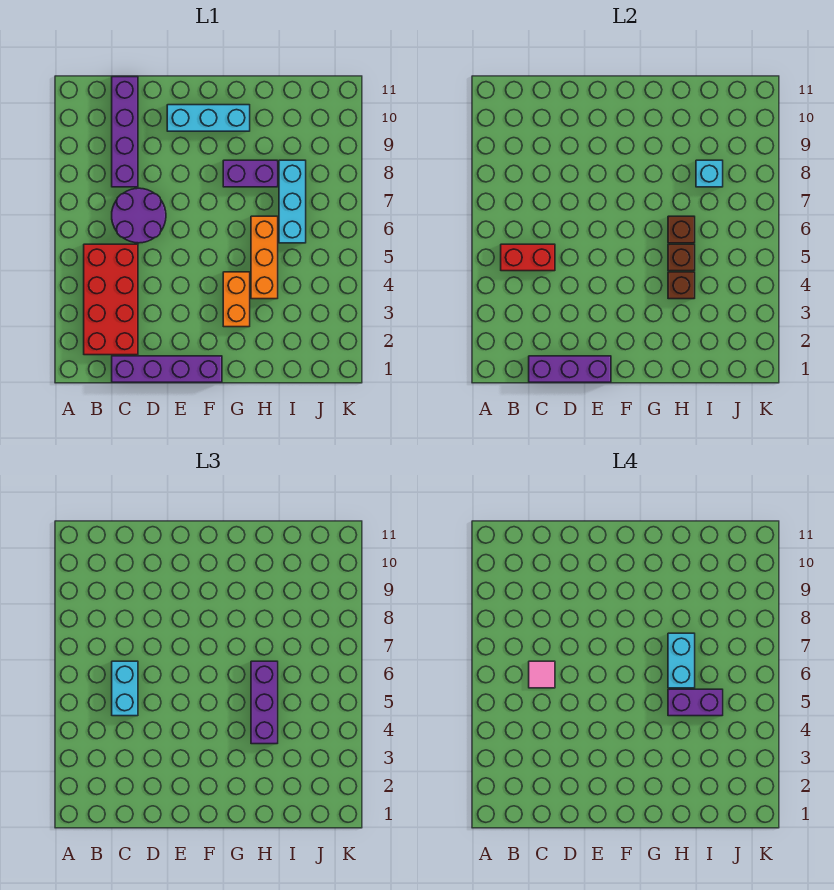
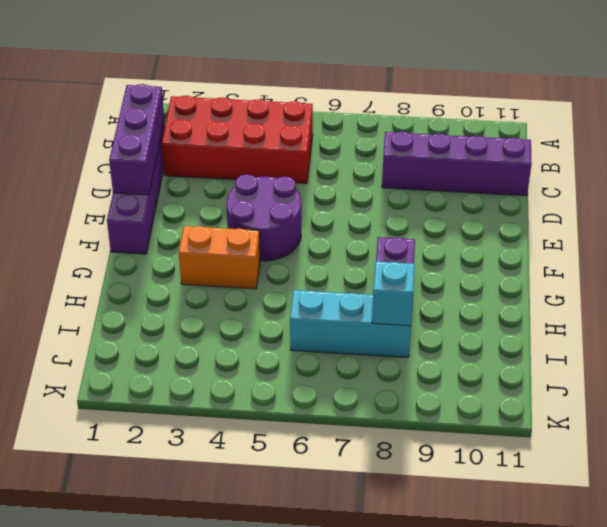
purple 2x2 round brick [227,174,301,261] -> purple 2x2 round brick moved to [112,188,166,243]
none -> cyan 1x3 brick [167,105,250,131]
none -> orange 1x3 brick [251,216,278,299]
none -> red 1x2 brick [501,244,555,271]

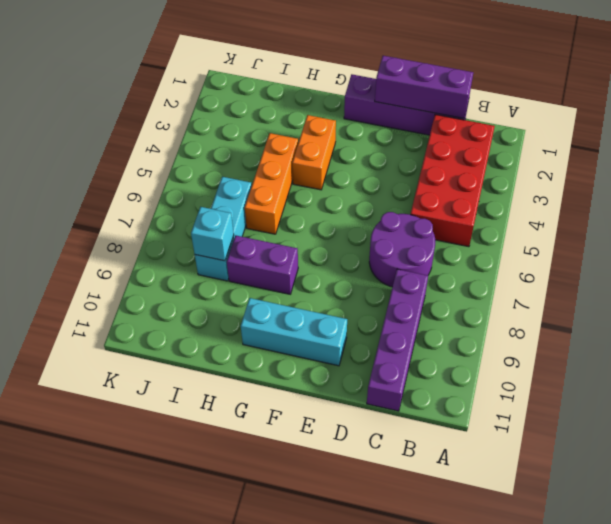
none -> red 1x2 brick [501,244,555,271]
none -> brown 1x1 brick [668,272,695,299]
none -> brown 1x1 brick [668,244,695,271]

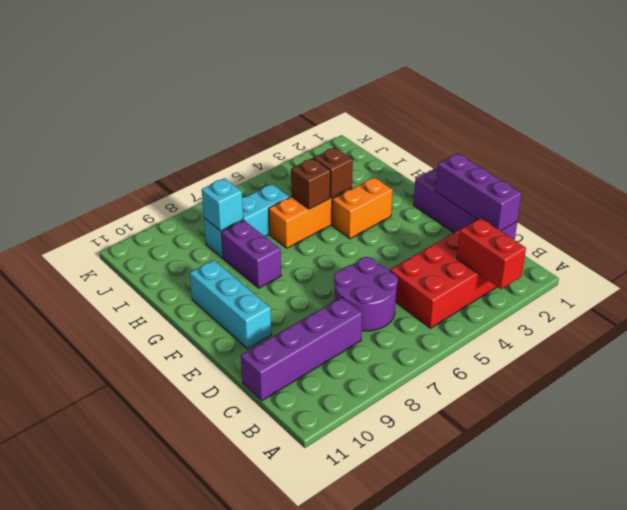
red 1x2 brick [457,218,526,289] -> red 1x2 brick moved to [501,244,555,271]
none -> brown 1x1 brick [668,216,695,243]
none -> cyan 1x2 brick [112,661,138,716]
none -> purple 1x3 brick [251,661,278,744]

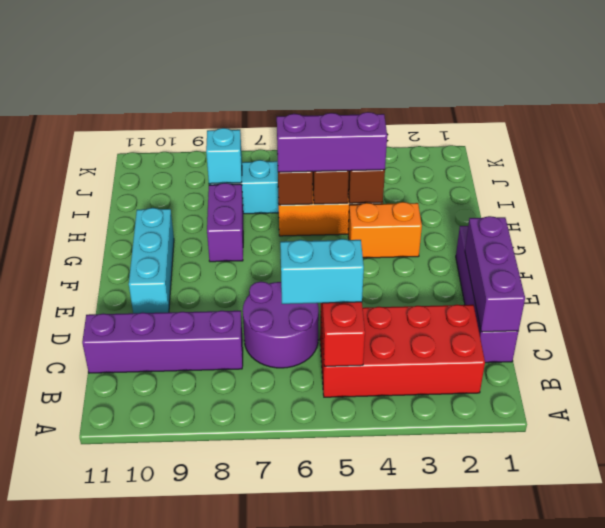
none -> pink 1x1 tile [529,661,555,688]
none -> purple 1x2 brick [668,689,723,716]
none -> cyan 1x2 brick [668,633,695,688]

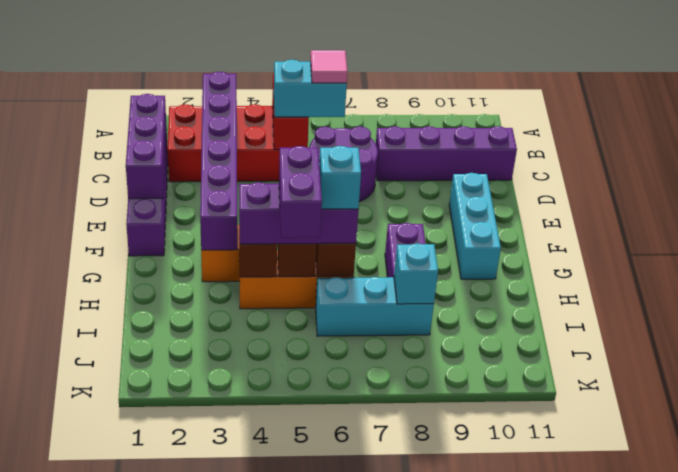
purple 1x6 brick [200,72,238,250] -> none
cyan 1x1 brick [319,146,361,209] -> cyan 1x2 brick [668,633,695,688]

